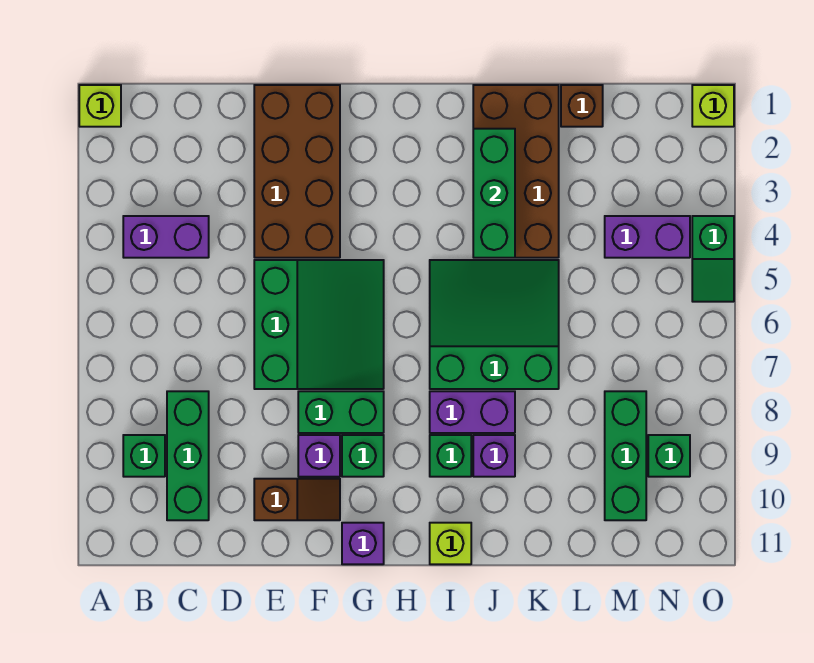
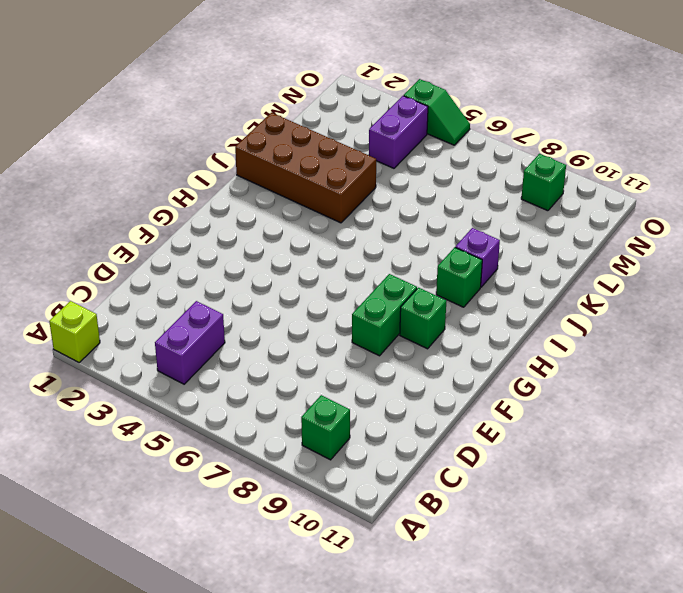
none -> green 1x3 brick [167,391,209,520]
none -> brown 2x4 brick [254,85,340,258]
none -> green 3x3 slope [254,260,384,389]

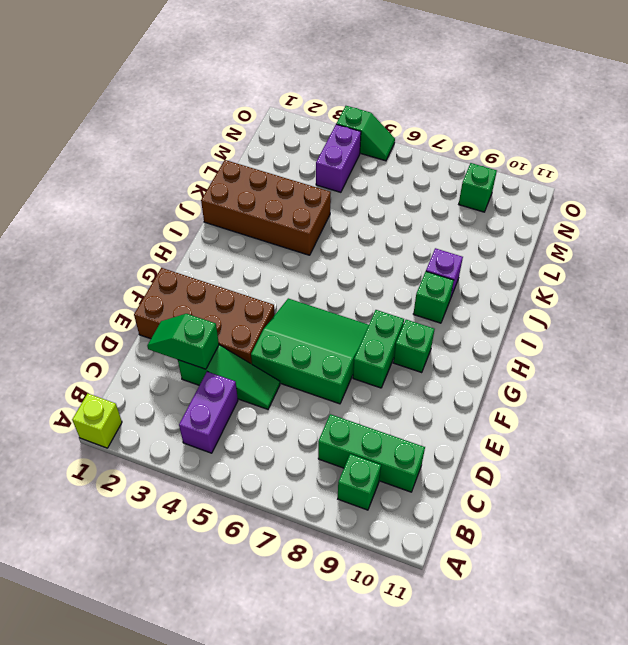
green 1x2 slope [147,314,219,369] -> none
green 1x3 slope [178,345,280,409] -> none
none -> brown 1x2 slope [254,479,340,520]
none -> purple 1x1 brick [298,435,340,477]
none -> purple 1x1 brick [342,523,384,564]

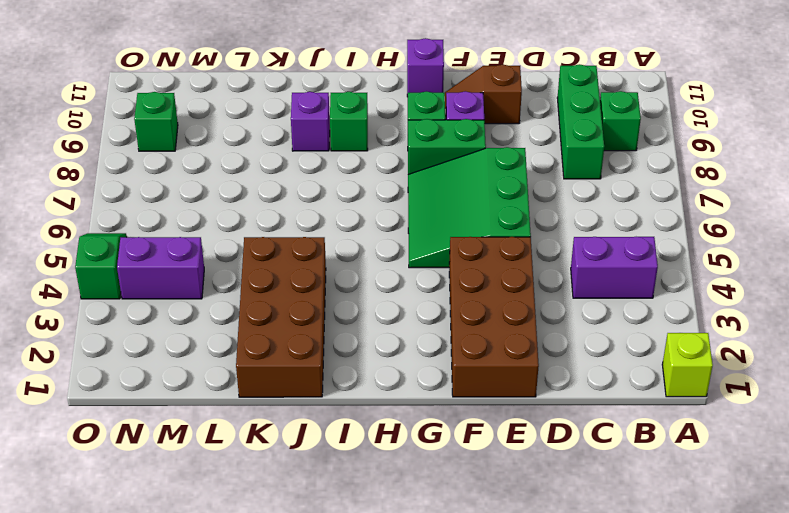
none -> green 3x3 slope [430,260,559,389]
none -> purple 1x2 brick [430,391,515,433]
none -> lime 1x1 brick [430,523,471,564]

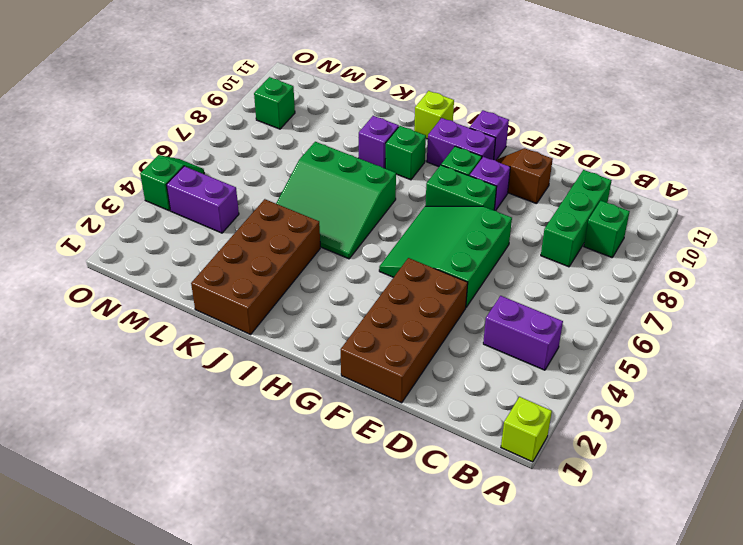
purple 1x2 brick [427,118,496,166] -> purple 1x2 brick moved to [430,391,515,433]
none -> brown 1x1 brick [561,85,603,127]
none -> green 1x3 brick [605,391,646,520]
none -> lime 1x1 brick [692,85,734,127]

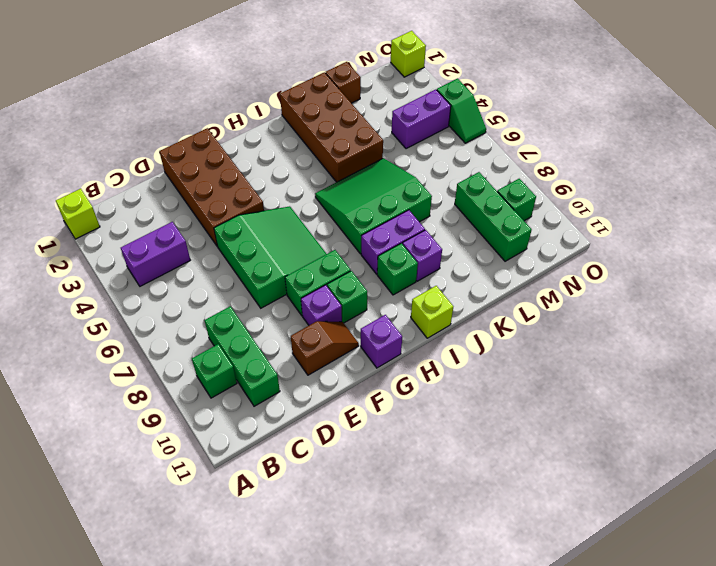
none -> green 1x3 brick [473,129,515,258]

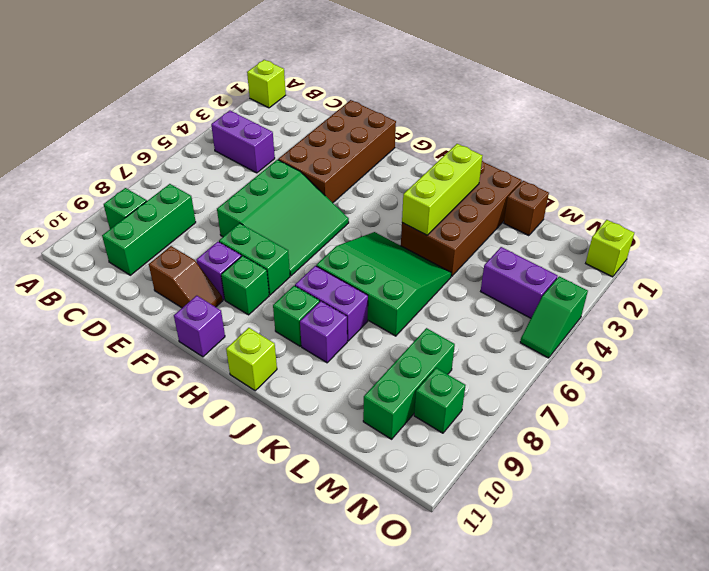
lime 1x3 brick [402,144,482,235] -> green 1x3 brick [473,129,515,258]

